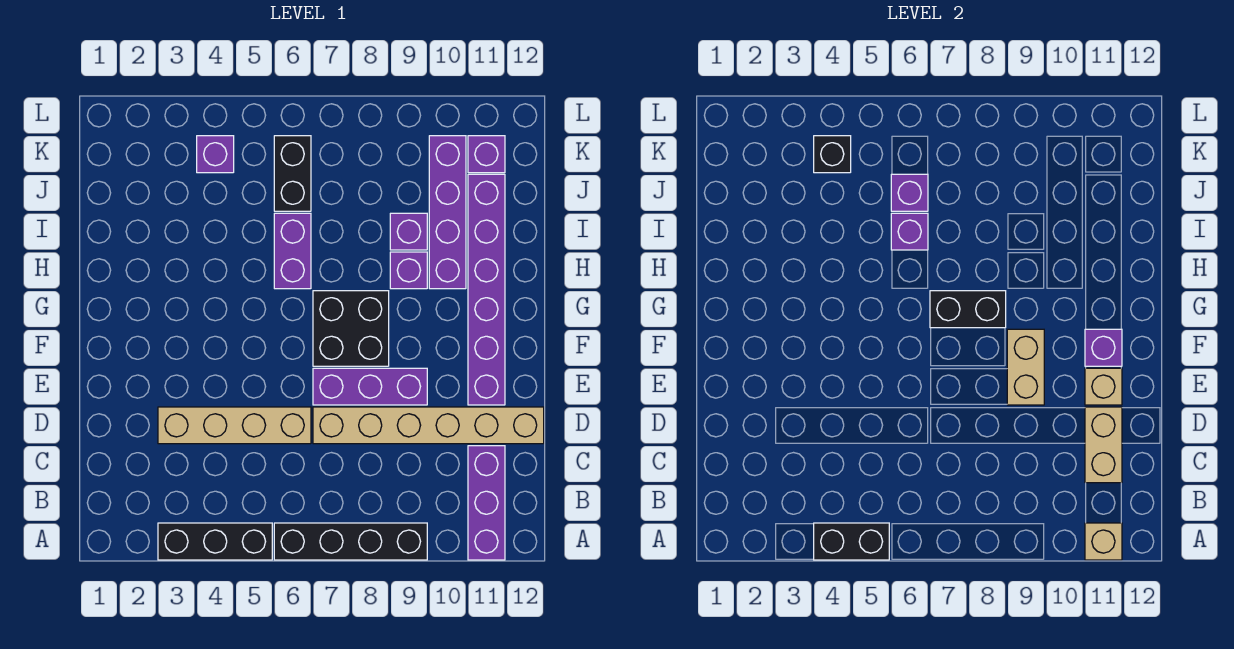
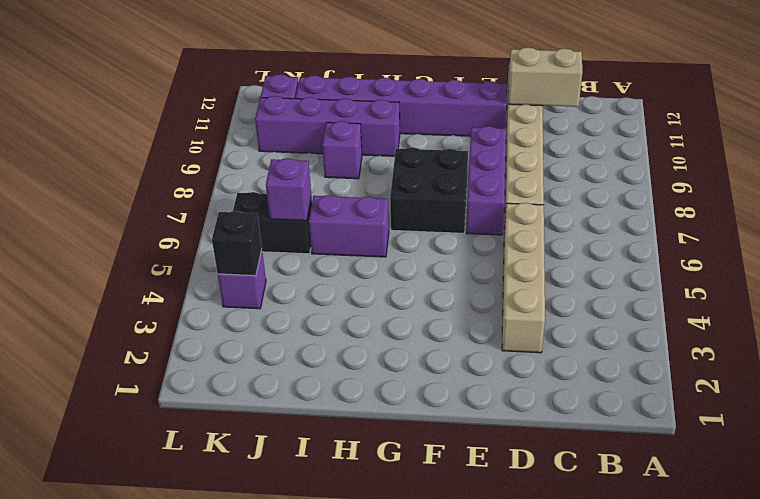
none -> black 1x3 brick [158,523,272,560]
none -> black 1x4 brick [274,523,427,560]
none -> purple 1x3 brick [468,446,505,560]

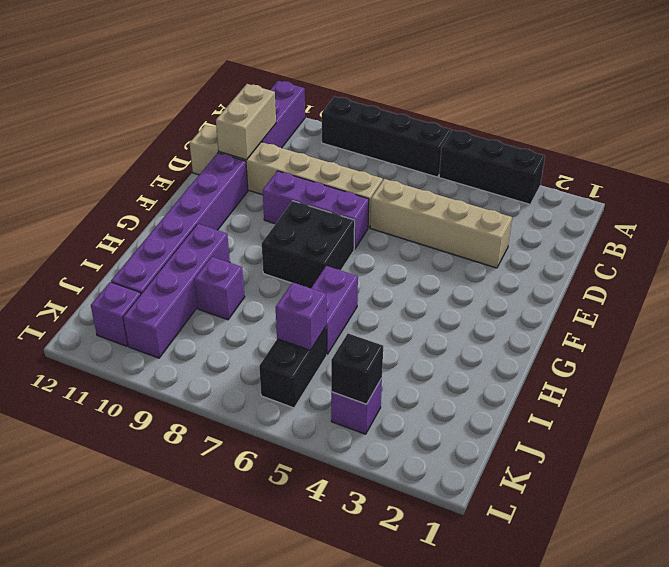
none -> purple 1x1 brick [390,252,427,289]
none -> black 1x2 brick [814,523,889,560]
none -> tan 1x1 brick [1085,523,1122,560]

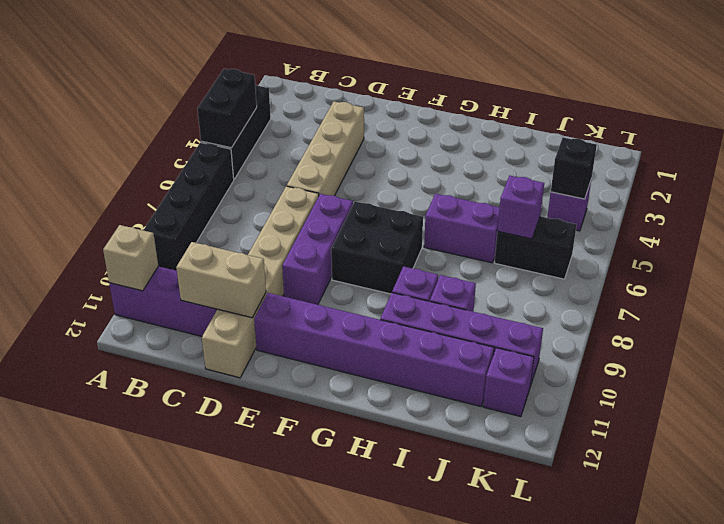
none -> tan 1x2 brick [1007,329,1044,405]
none -> tan 1x1 brick [1085,368,1122,405]
none -> purple 1x1 brick [1085,329,1122,366]

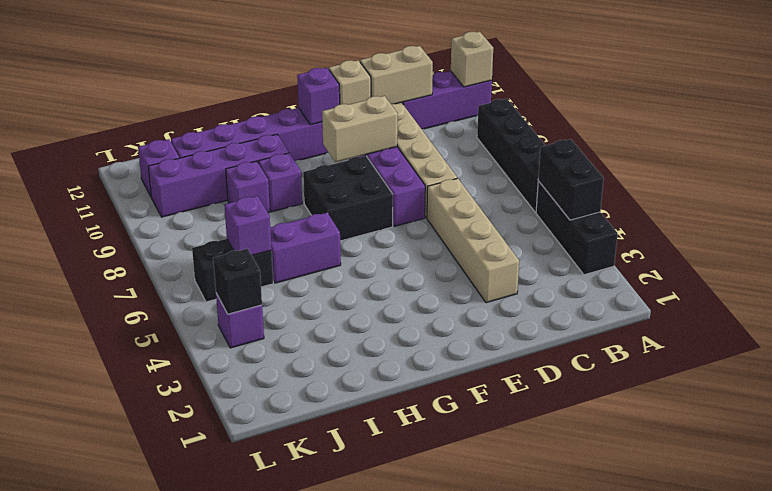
none -> black 1x2 brick [930,291,1006,328]
none -> purple 1x1 brick [891,213,928,250]

